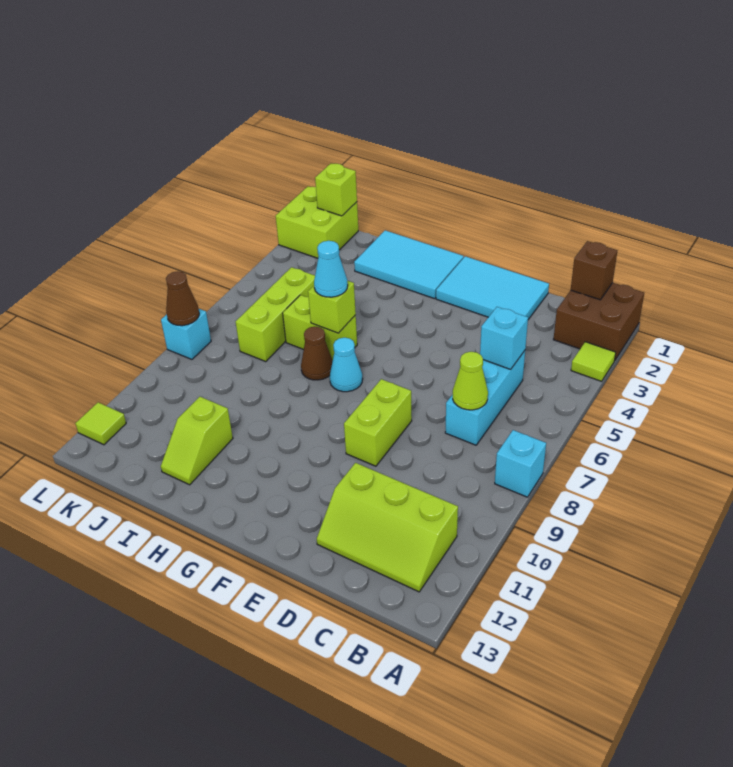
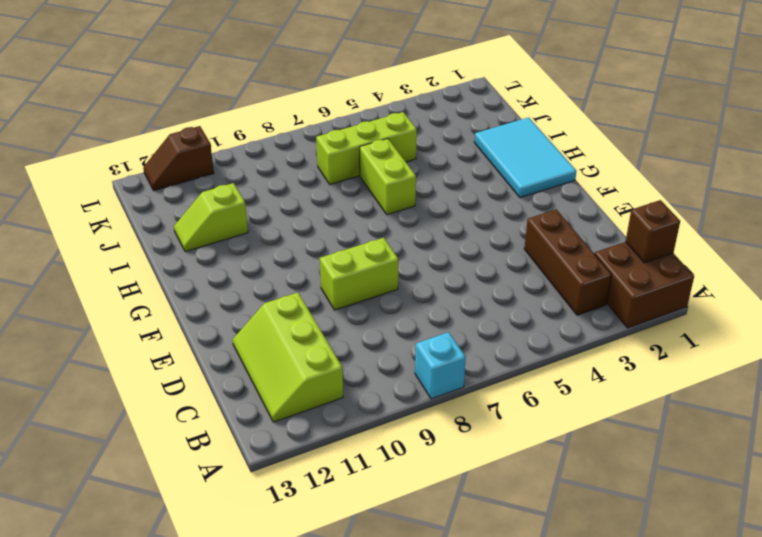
brown 1x3 brick [524,209,612,315] -> none
brown 1x2 slope [143,126,214,190] -> lime 1x1 tile [75,402,126,445]
none -> lime 1x1 tile [571,342,616,381]
none -> cyan 1x3 brick [445,351,525,445]
none -> cyan 2x3 tile [436,256,549,320]

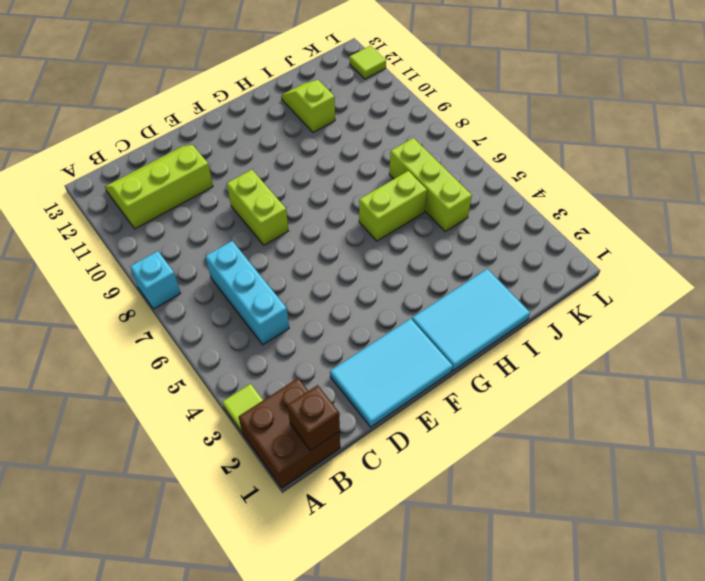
none -> cyan 1x1 cone [330,338,363,392]
none -> brown 1x1 cone [301,327,333,380]
none -> lime 2x2 brick [276,186,358,258]

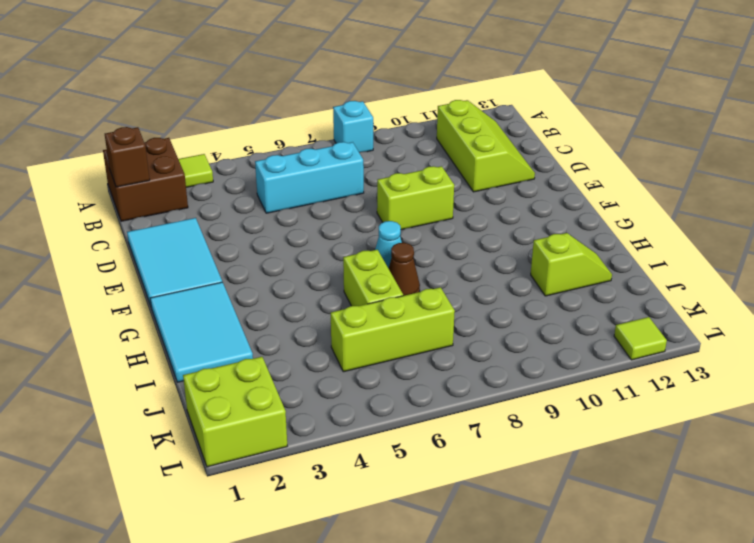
none -> cyan 1x1 brick [161,309,211,359]
none -> cyan 1x1 brick [480,307,528,369]
none -> lime 1x1 cone [453,352,488,410]

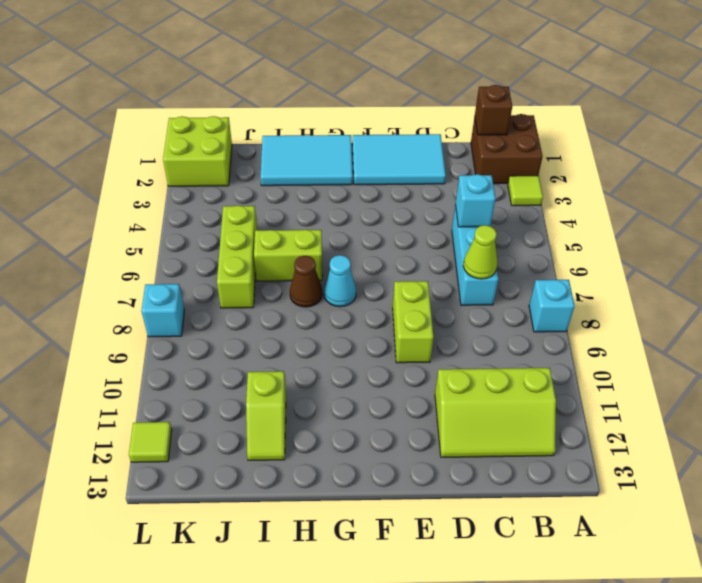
none -> lime 1x1 brick [308,281,356,333]
none -> lime 1x1 brick [315,163,357,216]
none -> brown 1x1 cone [166,271,199,326]

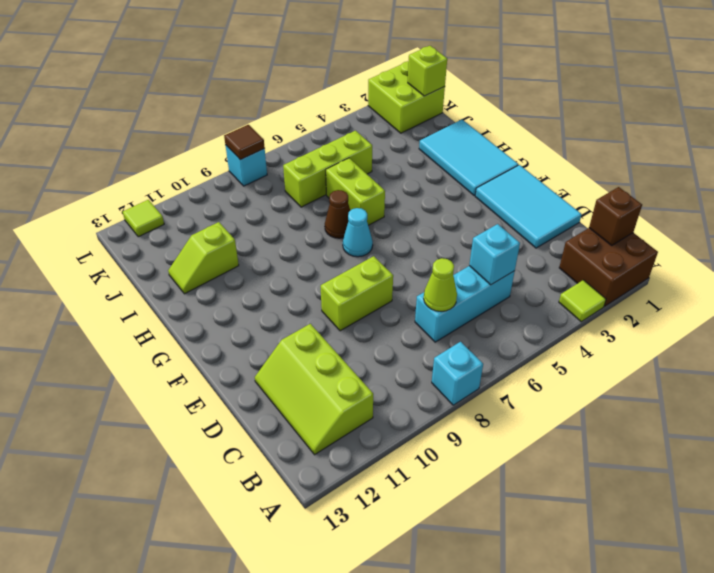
brown 1x1 tile [224,125,265,160] -> brown 1x1 cone [166,271,199,326]
none -> lime 1x1 brick [308,281,356,333]
none -> cyan 1x1 cone [314,241,348,297]

